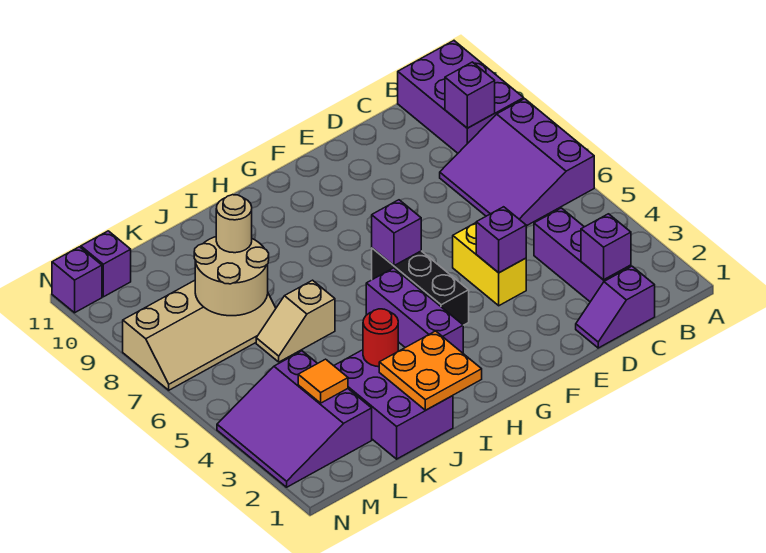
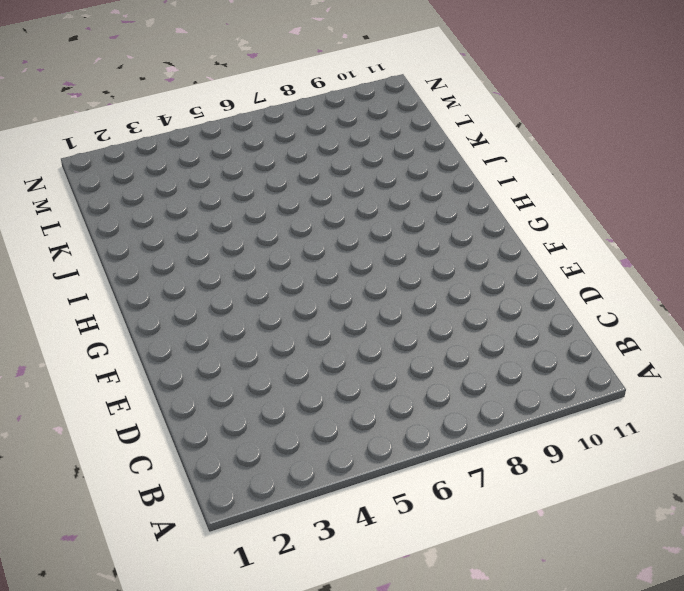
none -> purple 3x3 slope [440,99,594,226]
none -> purple 2x3 brick [398,41,524,153]
none -> purple 1x2 slope [576,266,655,348]

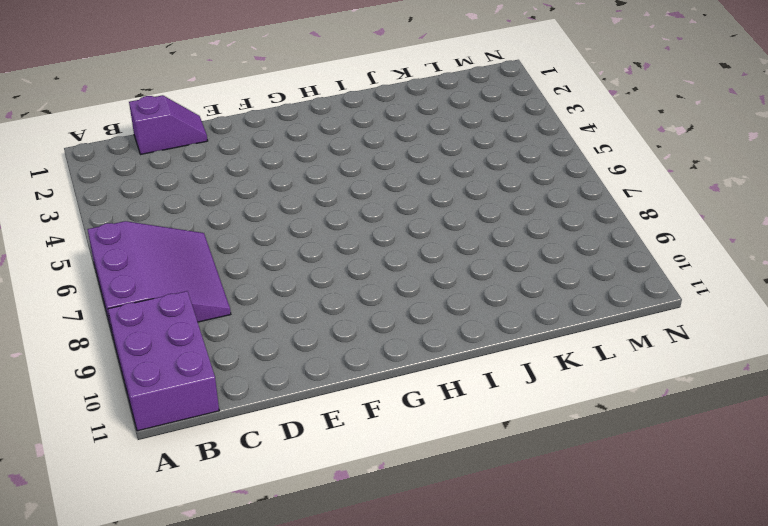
none -> purple 1x3 brick [534,208,631,302]
none -> yellow 1x2 brick [453,223,526,306]
none -> black 1x3 brick [372,248,469,325]

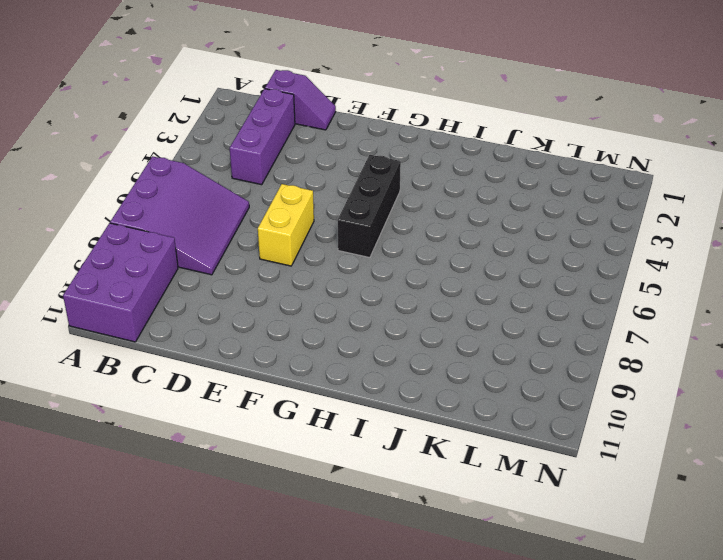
yellow 1x2 brick [258,184,314,266] -> yellow 1x2 brick moved to [453,223,526,306]
none -> purple 1x3 brick [366,268,463,353]
none -> purple 2x3 brick [334,350,453,459]
none -> tan 1x2 slope [256,280,335,362]

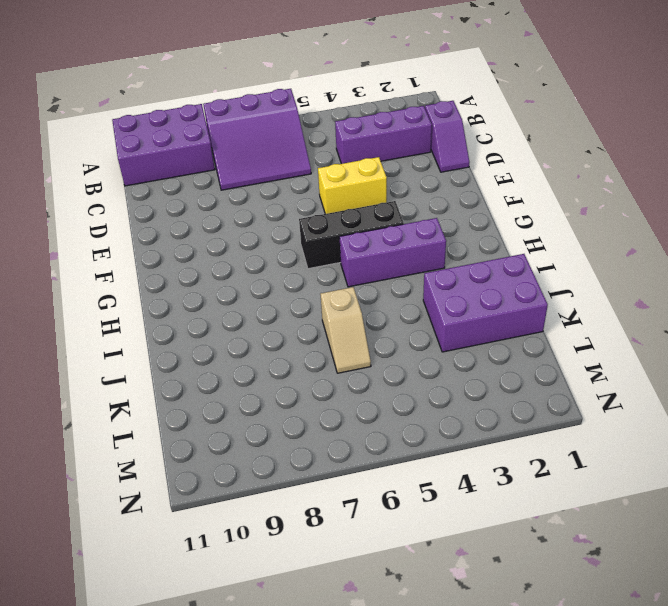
none -> tan 2x4 slope [123,280,276,390]
none -> purple 3x3 slope [217,351,372,487]
none -> purple 1x1 brick [81,231,131,297]

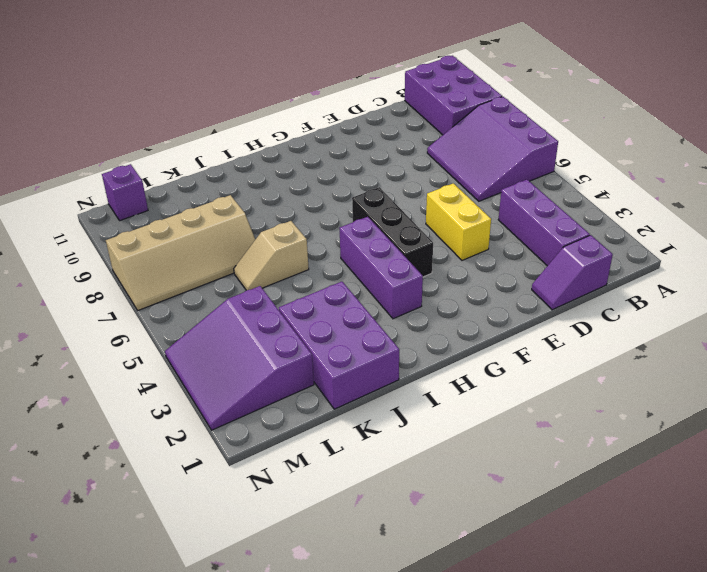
none -> purple 1x1 brick [52,247,102,313]
none -> purple 1x1 brick [445,62,495,128]
none -> purple 1x1 brick [581,214,631,280]

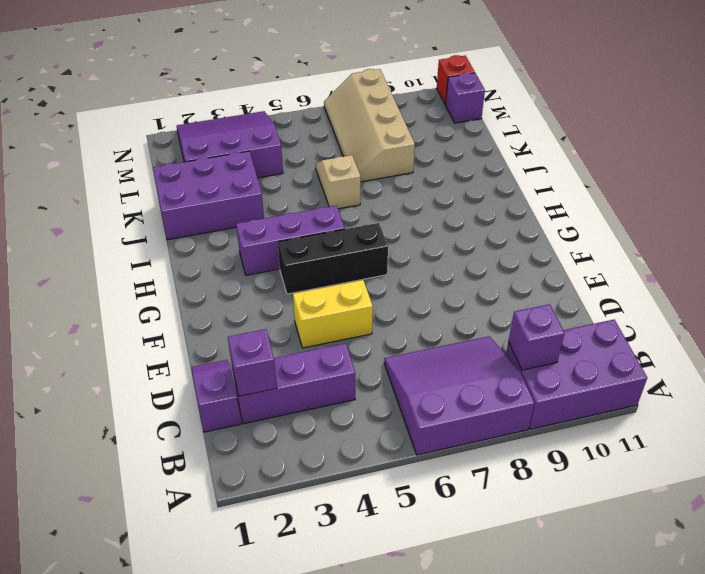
red 1x1 brick [437,55,475,105] -> purple 1x1 brick [52,247,102,313]
none -> purple 1x1 brick [476,207,526,273]
none -> purple 1x1 brick [372,200,421,266]
none -> orange 2x2 plate [379,331,482,410]

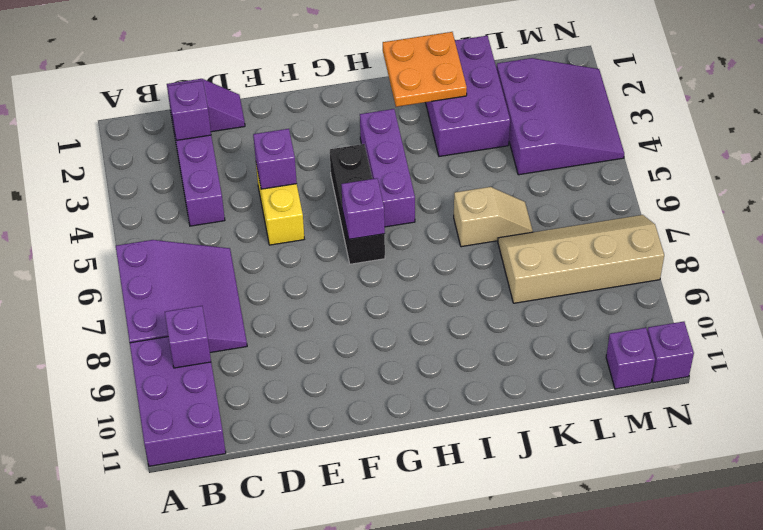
none -> red 1x1 round brick [363,309,398,367]
none -> tan 2x2 round brick [194,237,269,316]
none -> orange 1x1 tile [298,359,348,403]

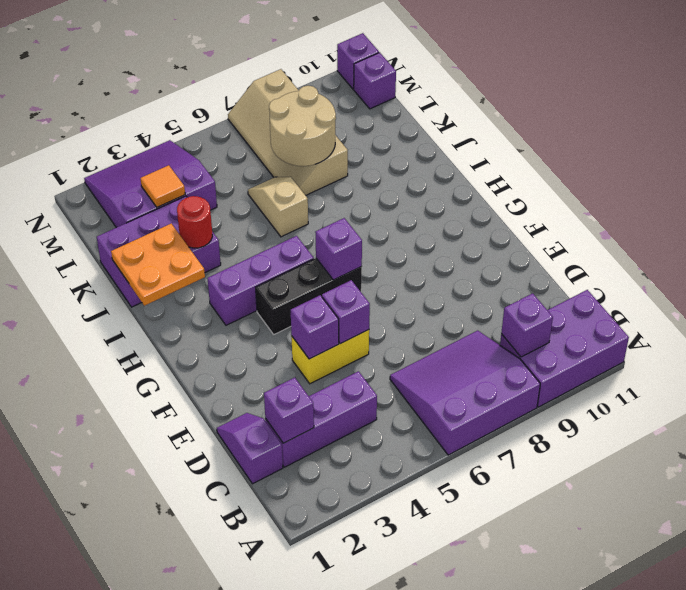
purple 1x1 brick [322,280,370,344] -> none
none -> tan 1x1 round brick [216,195,252,253]

